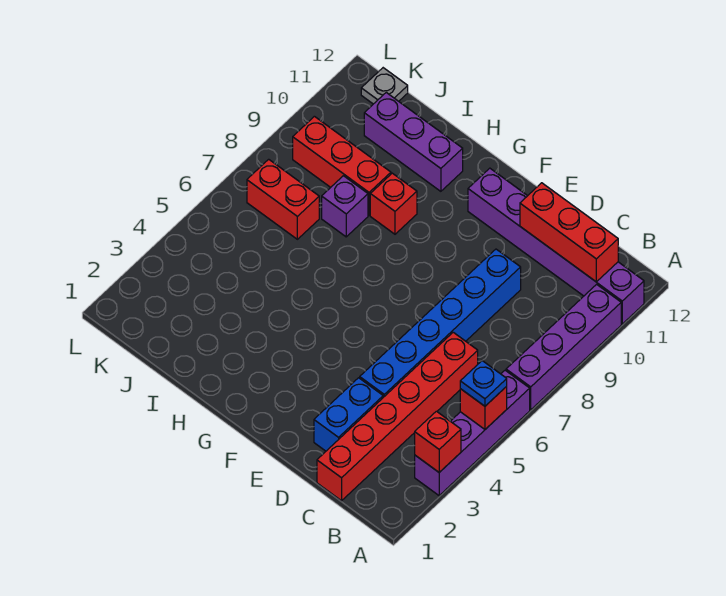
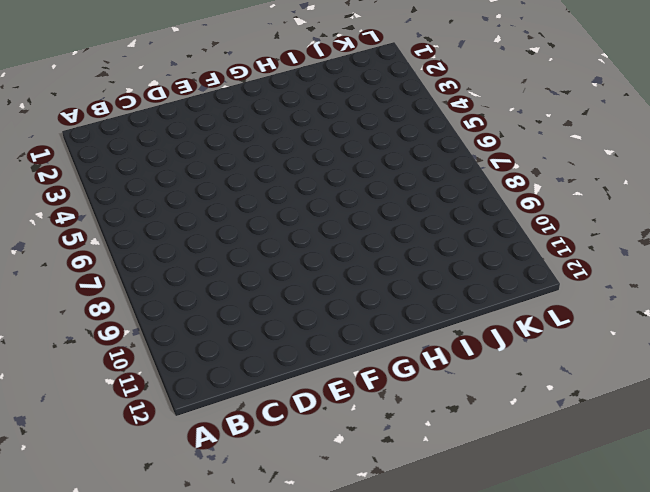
none -> purple 1x4 brick [415,370,530,496]
none -> purple 1x4 brick [506,284,621,410]
none -> purple 1x6 brick [468,168,644,324]

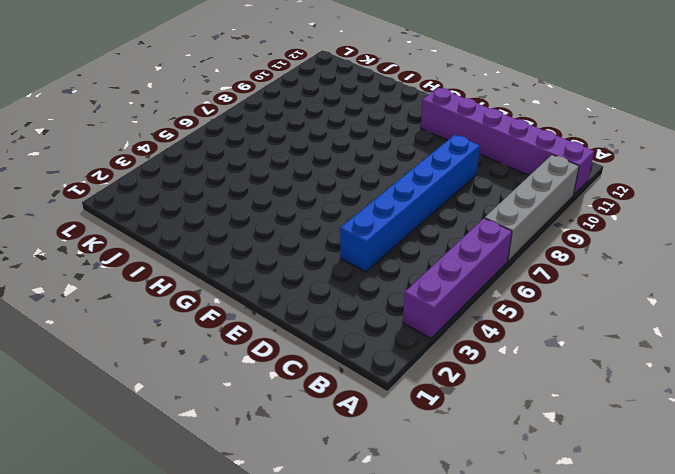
grey 1x4 brick [485,155,579,261] -> purple 1x4 brick [506,284,621,410]
none -> red 1x6 brick [317,332,478,501]
none -> blue 1x2 brick [314,378,383,451]
none -> red 1x1 brick [370,173,417,234]

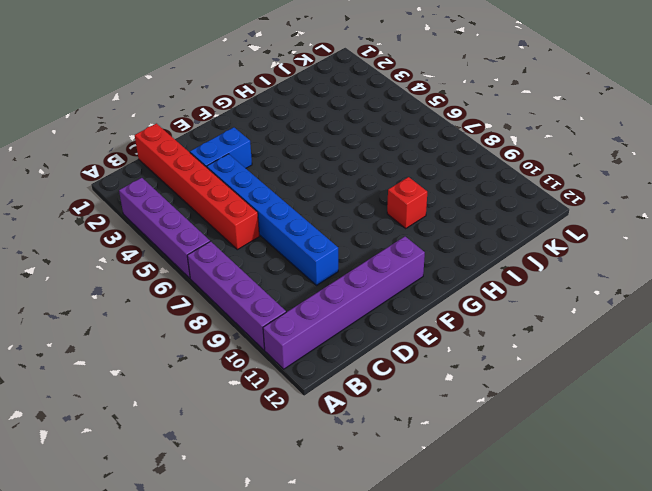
blue 1x2 brick [190,127,252,168] -> blue 1x2 brick turned to [314,378,383,451]
none -> purple 1x3 brick [364,93,463,191]
none -> purple 1x1 brick [322,176,368,237]
none -> red 1x3 brick [293,116,391,215]

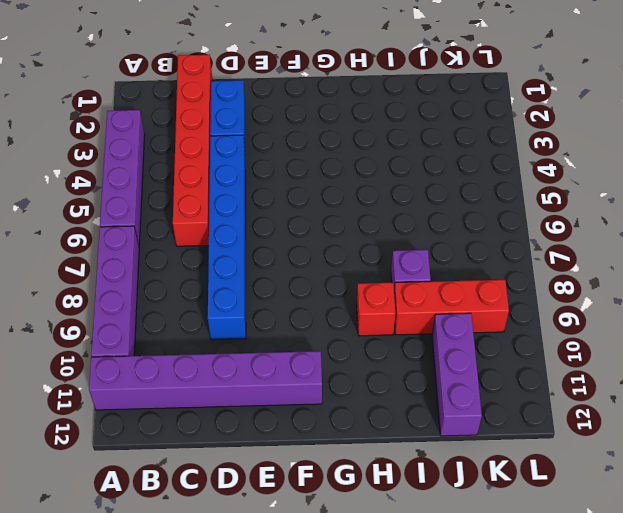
purple 1x3 brick [432,313,482,436] -> purple 1x3 brick turned to [364,93,463,191]
none -> red 1x2 brick [247,159,319,239]
none -> grey 1x1 plate [361,68,408,104]
none -> red 1x1 brick [415,411,461,472]

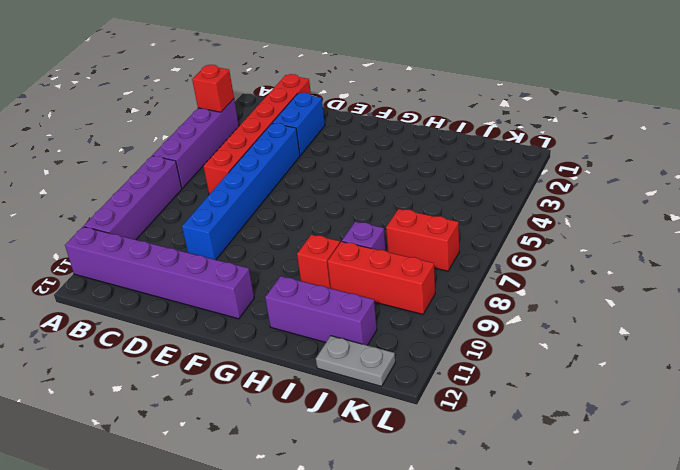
grey 1x2 plate [316,336,395,386] -> grey 1x1 plate [361,68,408,104]
none -> red 1x1 brick [460,387,507,429]
none -> red 1x3 brick [520,183,618,282]
none -> blue 1x1 plate [460,361,507,406]

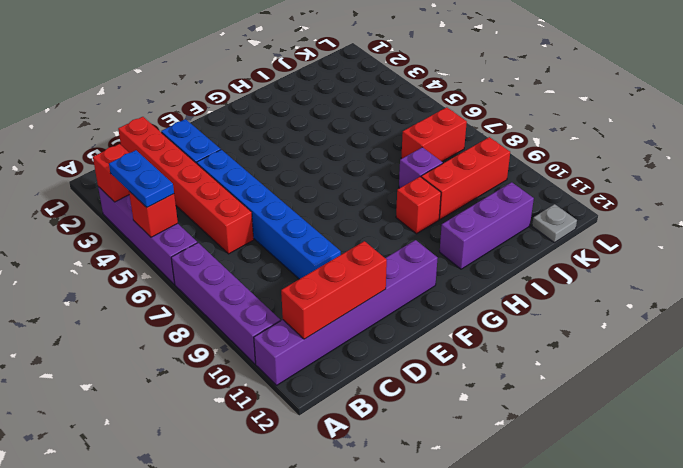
blue 1x2 plate [109,150,174,207] -> blue 1x1 plate [460,361,507,406]

